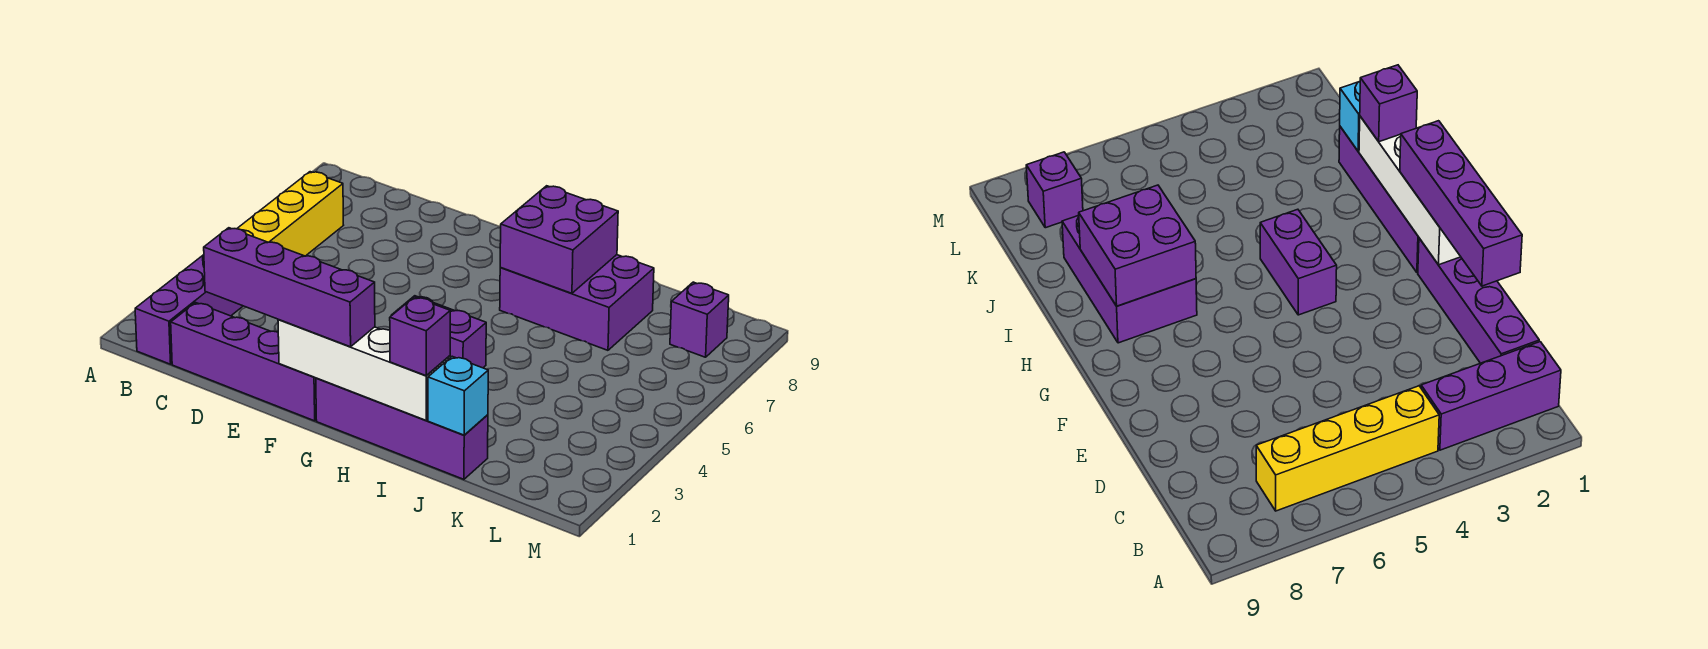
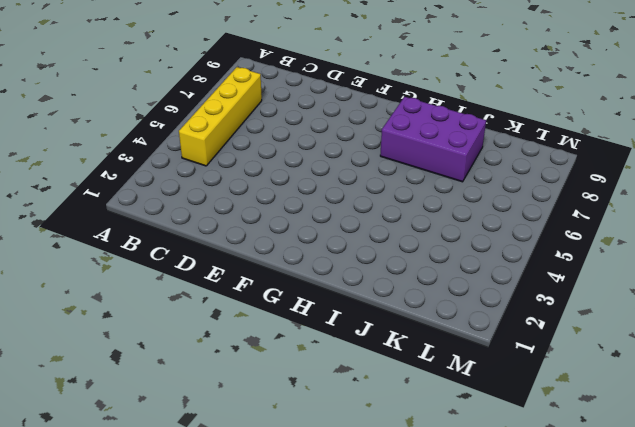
none -> purple 1x3 brick [135,255,243,364]
none -> purple 1x4 brick [171,303,316,421]
none -> purple 1x4 brick [316,378,488,479]

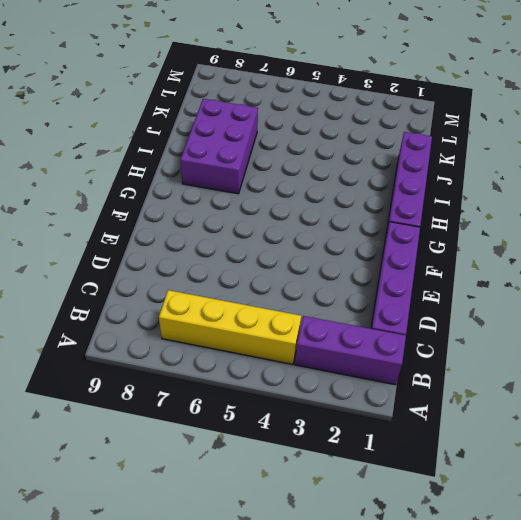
none -> purple 1x2 brick [392,296,486,368]
none -> purple 1x1 brick [670,282,729,357]
none -> white 1x4 brick [278,320,450,420]

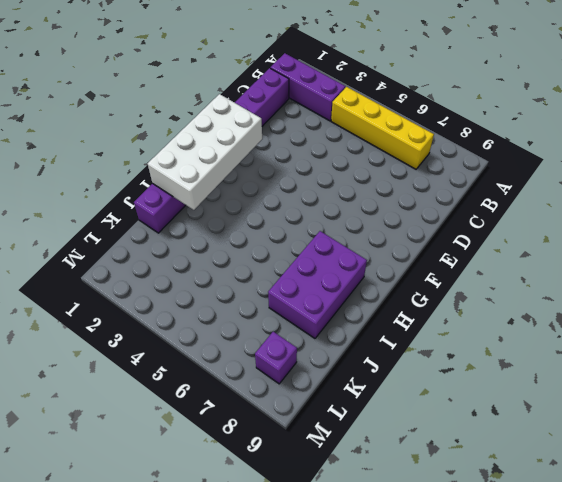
white 2x4 brick [148,94,262,210] -> white 1x4 brick [278,320,450,420]
none -> purple 1x2 brick [392,296,486,368]
none -> purple 2x2 brick [500,186,618,293]
none -> cyan 1x1 brick [428,356,488,435]

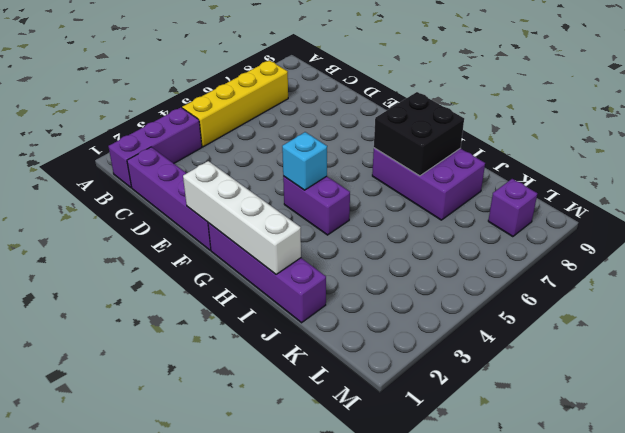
cyan 1x1 brick [282,132,327,190] -> cyan 1x1 brick moved to [428,356,488,435]
black 2x2 brick [374,92,464,176] -> purple 2x2 brick [500,186,618,293]
none -> purple 1x4 brick [204,228,375,347]
none -> purple 1x1 brick [390,297,450,376]

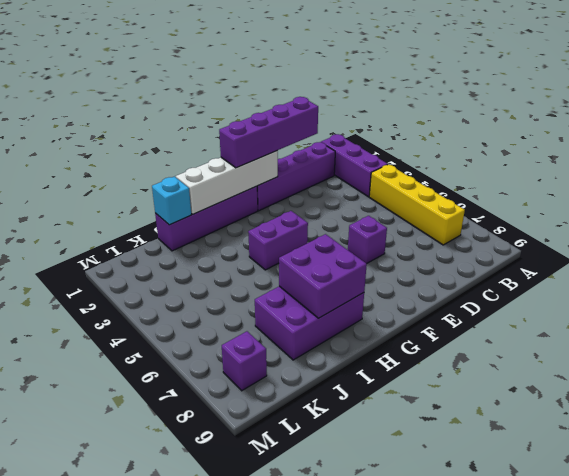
purple 1x1 brick [348,216,387,264] -> purple 1x1 brick moved to [390,297,450,376]

